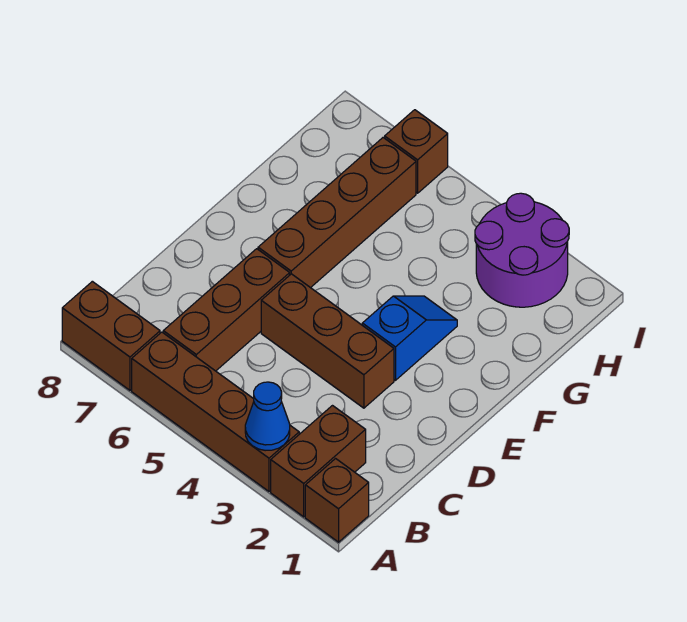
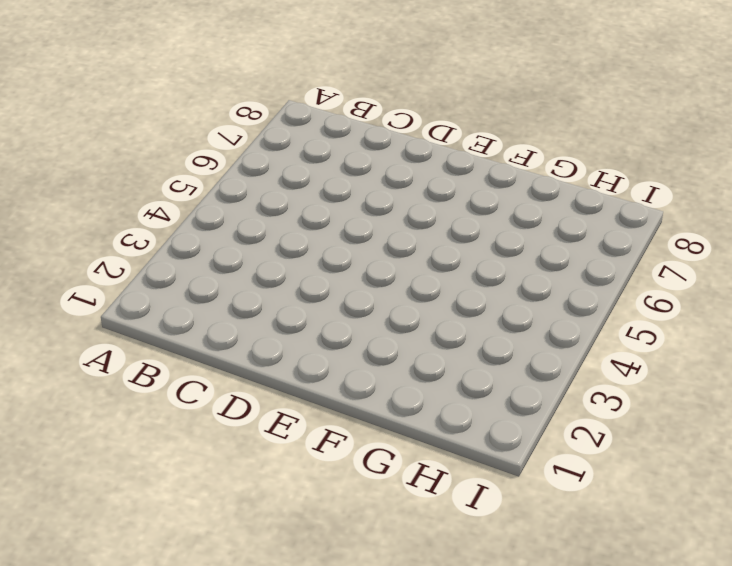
none -> brown 1x1 brick [305,459,369,542]
none -> brown 1x2 brick [271,406,366,517]

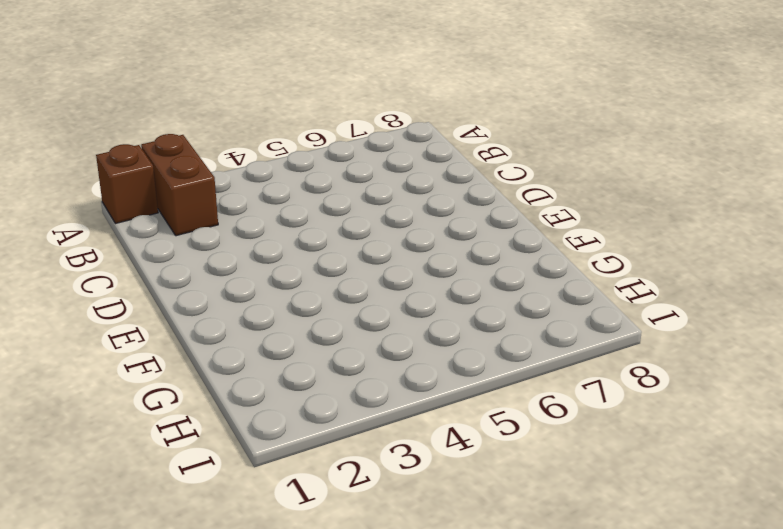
none -> brown 1x4 brick [132,332,299,491]
none -> brown 1x2 brick [62,281,160,390]

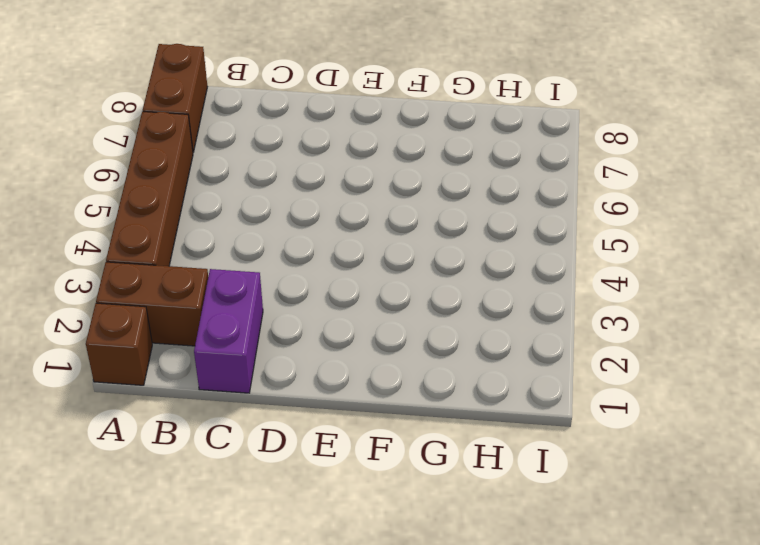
purple 1x2 brick [194,269,263,393] -> none
none -> brown 1x3 brick [163,249,290,371]
none -> brown 1x3 brick [261,274,394,408]

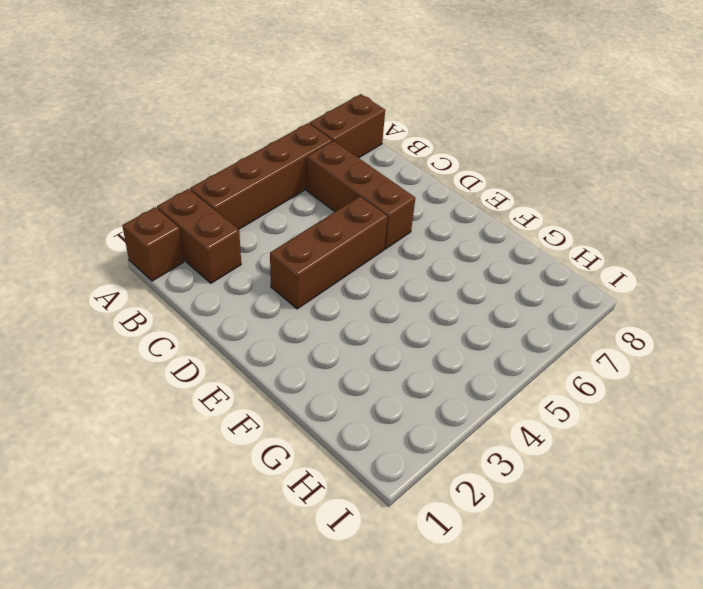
none -> blue 1x2 slope [362,296,457,380]
none -> brown 1x4 brick [258,138,416,288]

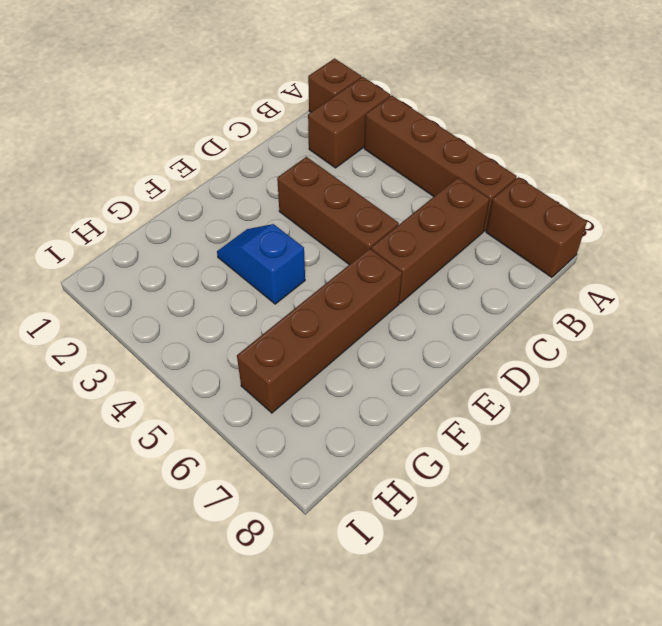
blue 1x2 slope [217,224,305,304] -> blue 1x2 slope turned to [362,296,457,380]
none -> purple 2x2 round brick [475,193,569,307]
none -> brown 1x1 brick [385,110,448,193]

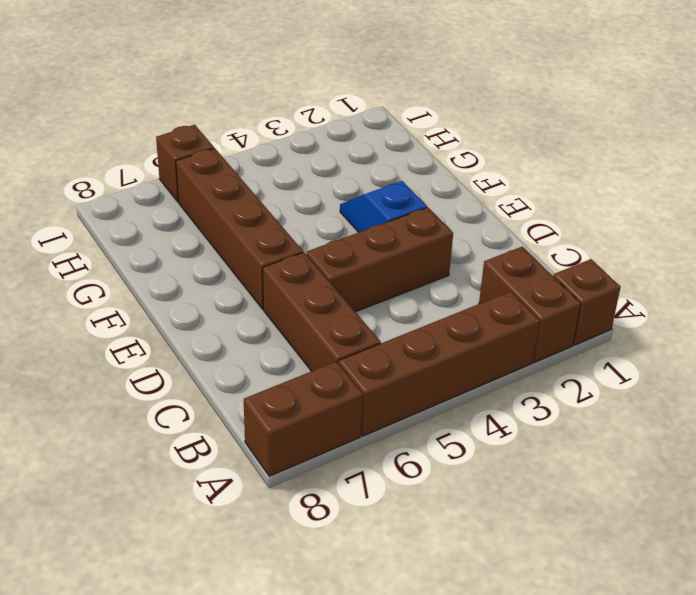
none -> purple 2x2 round brick [475,193,569,307]
none -> blue 1x1 cone [245,382,290,451]

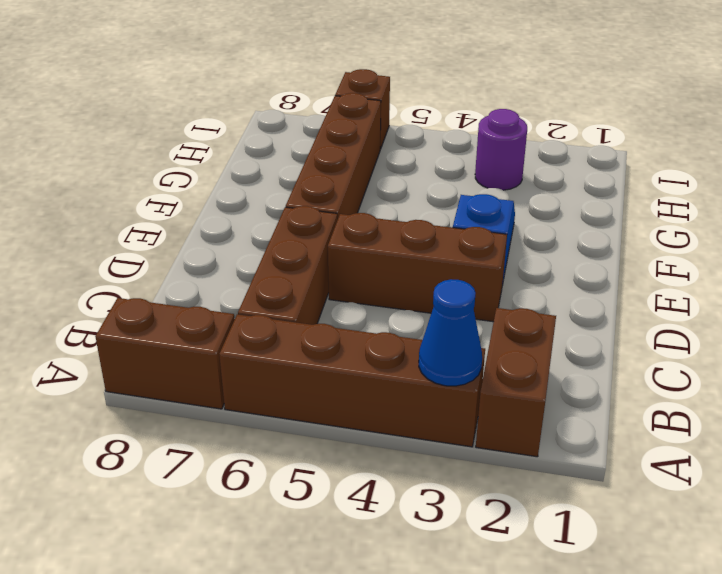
purple 1x1 round brick [475,109,527,190] -> purple 2x2 round brick [475,193,569,307]
none -> brown 1x1 brick [305,459,369,542]

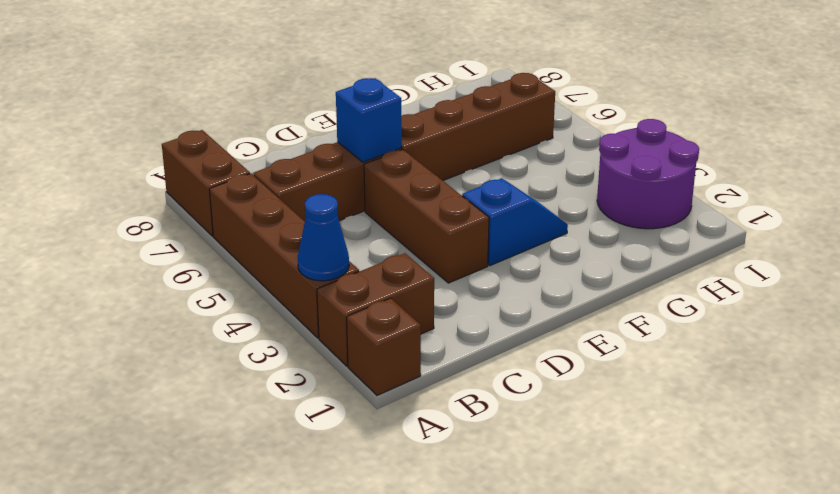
blue 1x1 brick [336,78,402,162] -> none
none -> brown 1x1 brick [385,110,448,193]

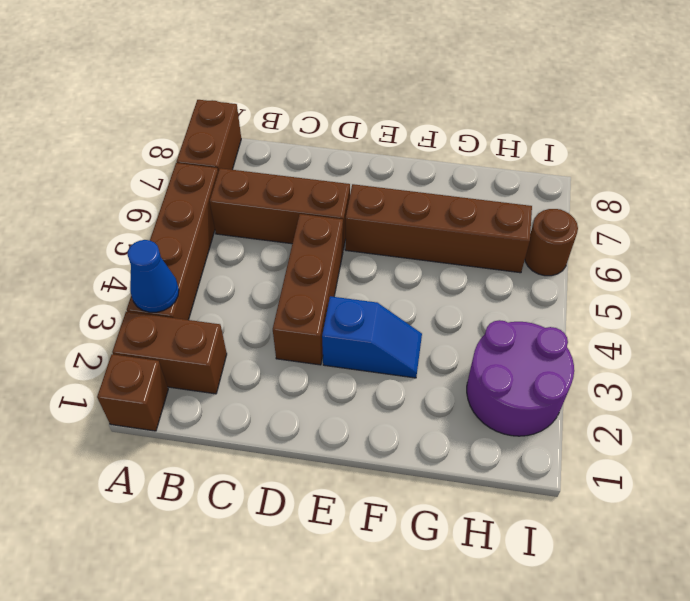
brown 1x1 round brick [525,209,578,276] -> brown 1x1 brick [385,110,448,193]

